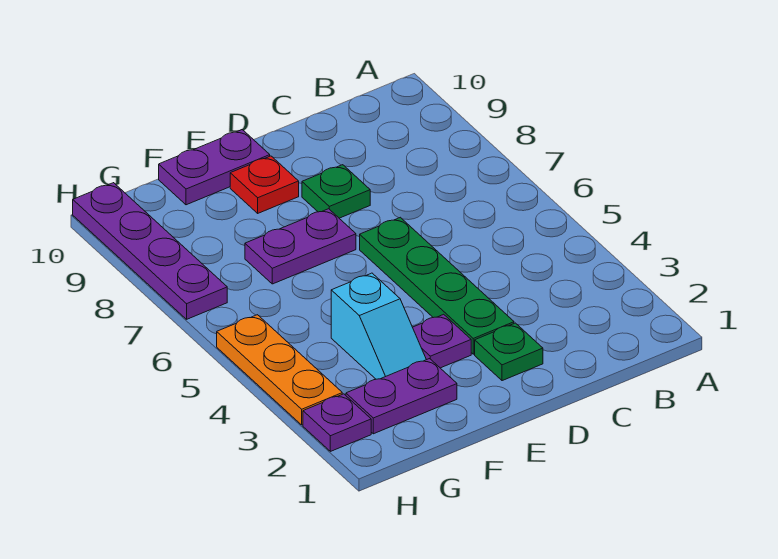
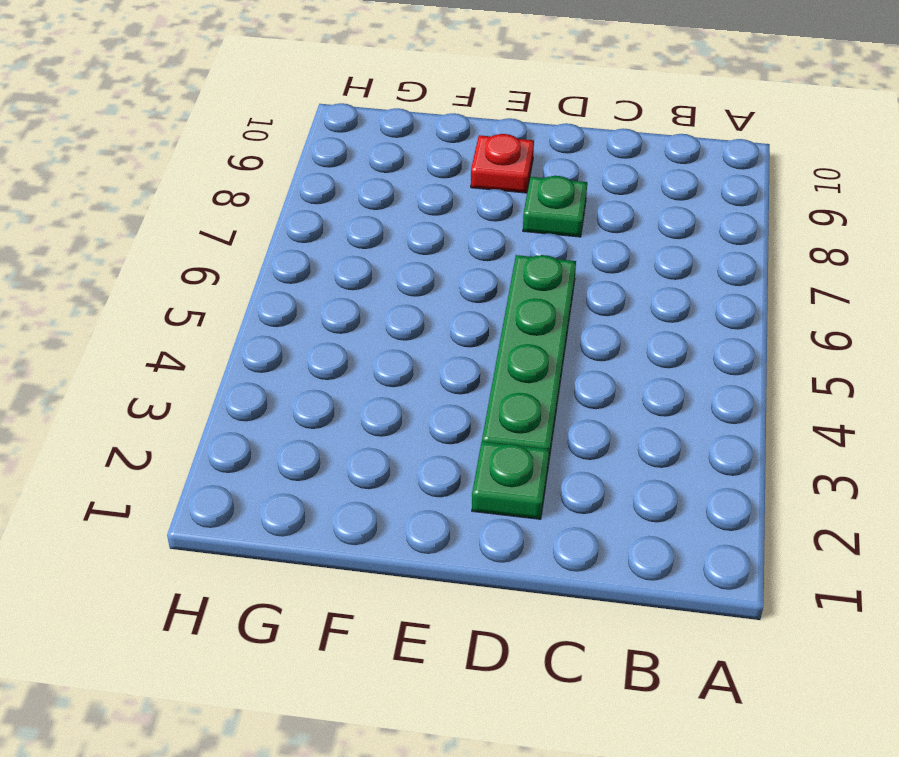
none -> purple 1x1 plate [413,314,471,368]
none -> purple 1x2 plate [245,209,356,284]
none -> purple 1x2 plate [159,130,270,205]

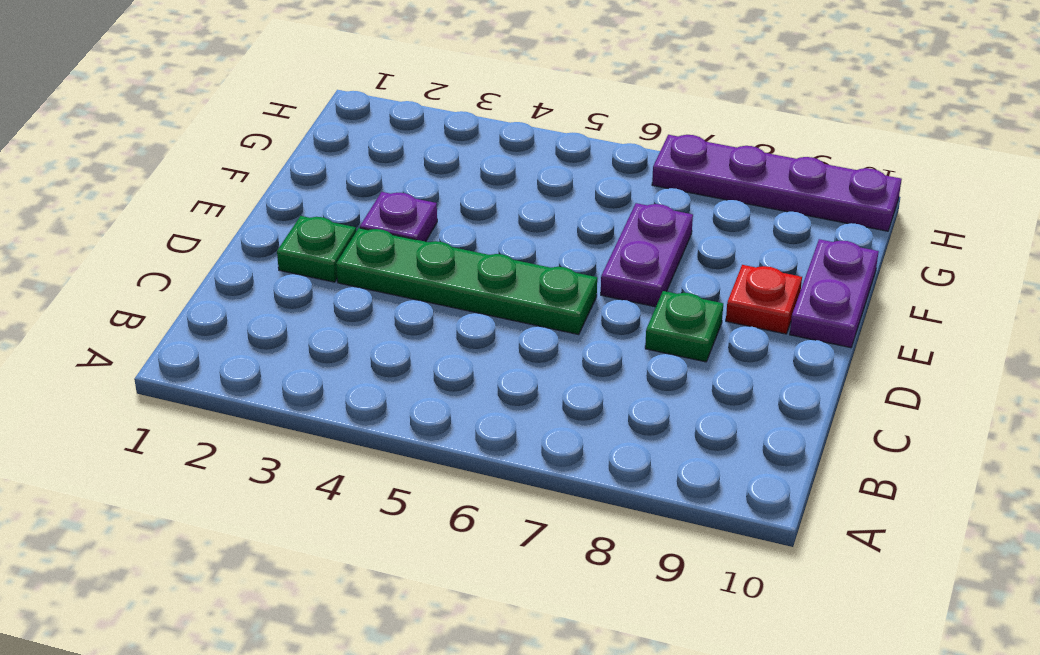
none -> purple 1x2 plate [346,359,457,434]
none -> cyan 1x2 slope [331,273,426,379]
none -> purple 1x1 plate [303,394,371,451]

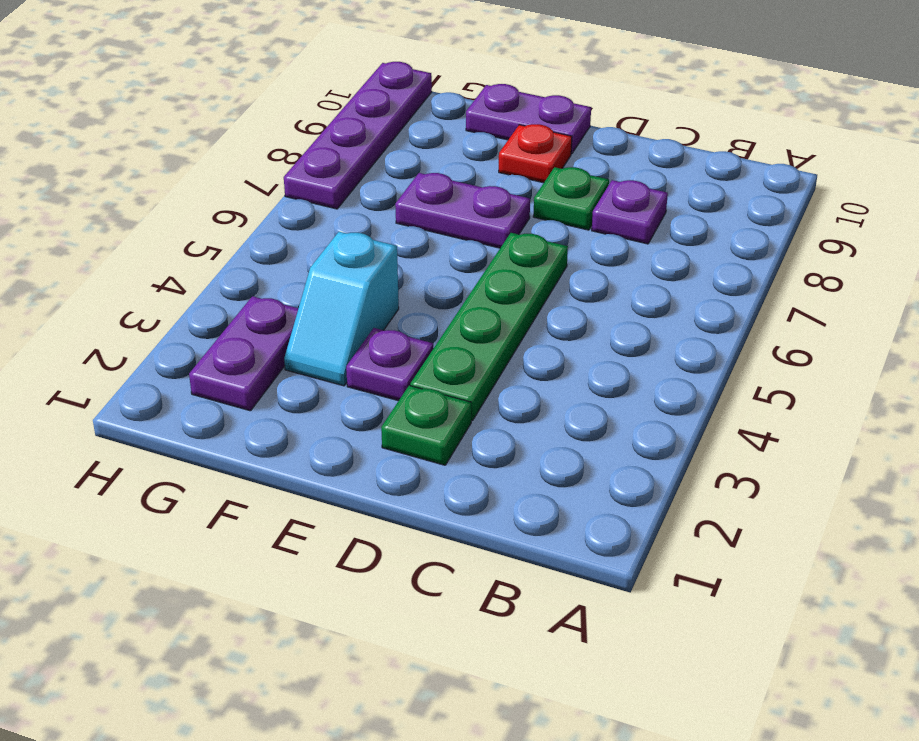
purple 1x1 plate [592,180,668,244] -> purple 1x1 plate moved to [303,394,371,451]
purple 1x2 plate [189,296,298,411] -> purple 1x2 plate turned to [346,359,457,434]
none -> orange 1x3 plate [217,315,342,425]

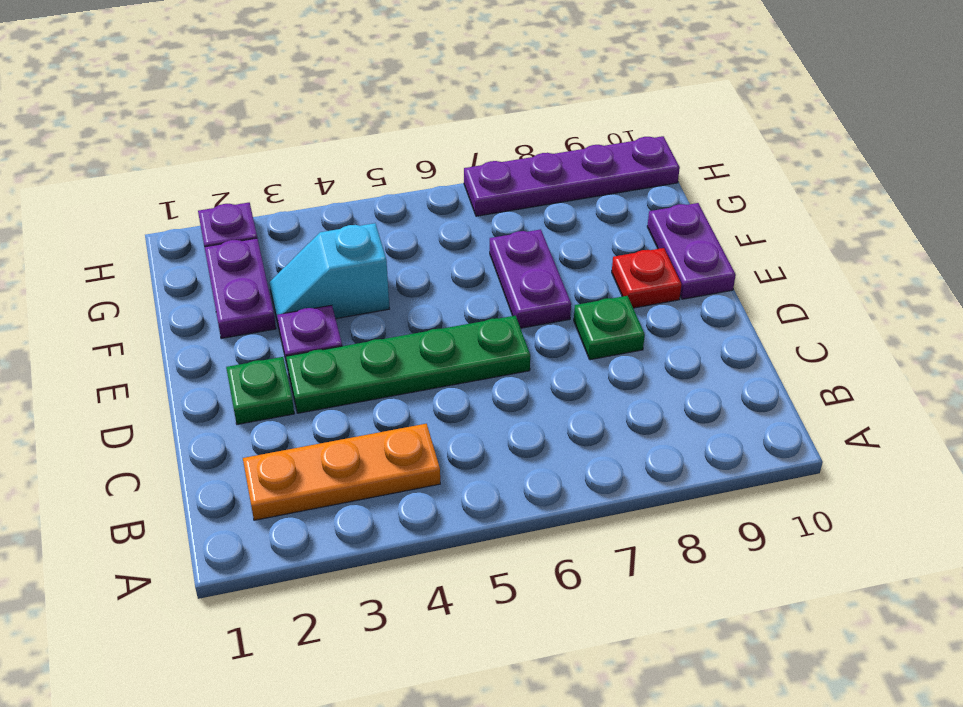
orange 1x3 plate [243,424,440,520] -> orange 1x3 plate moved to [217,315,342,425]

